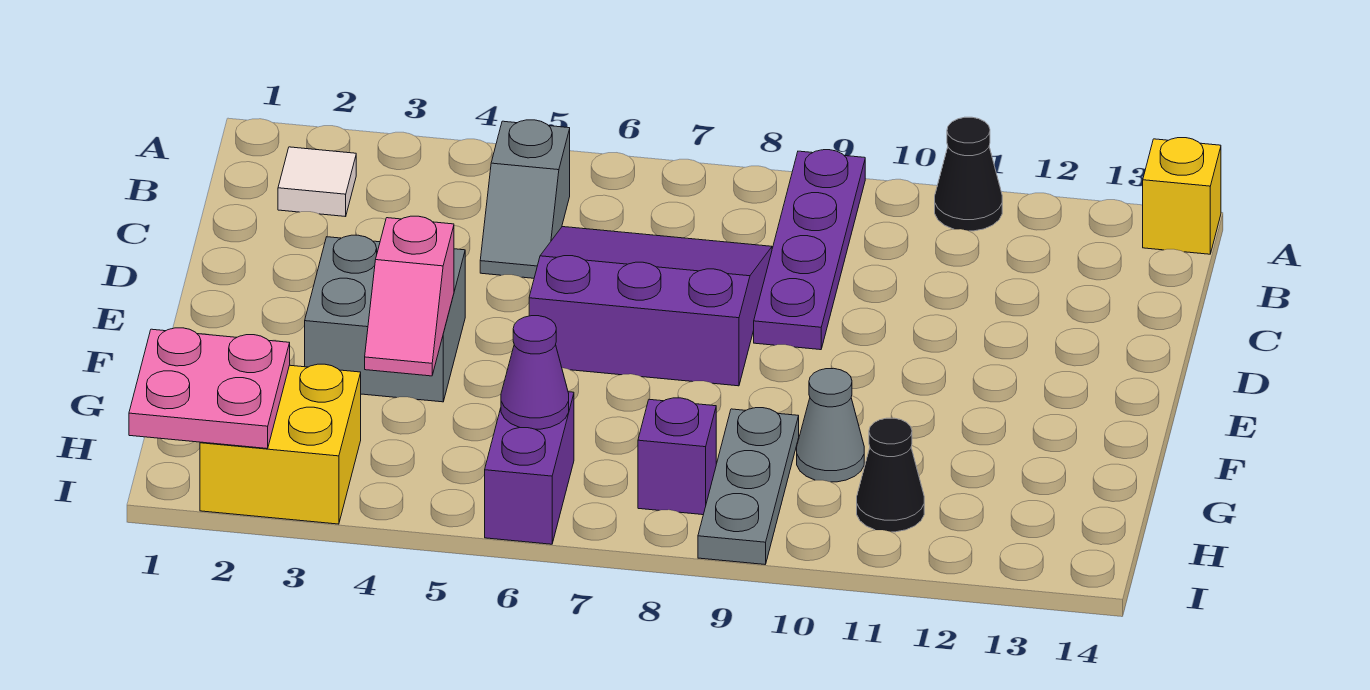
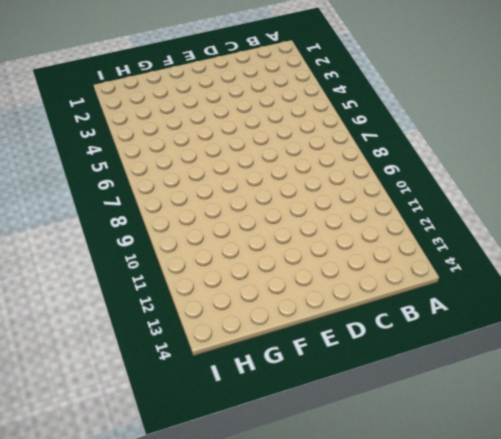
none -> purple 1x4 plate [754,150,865,350]
none -> black 1x1 cone [935,117,1002,231]
none -> yellow 1x1 brick [1143,138,1221,254]

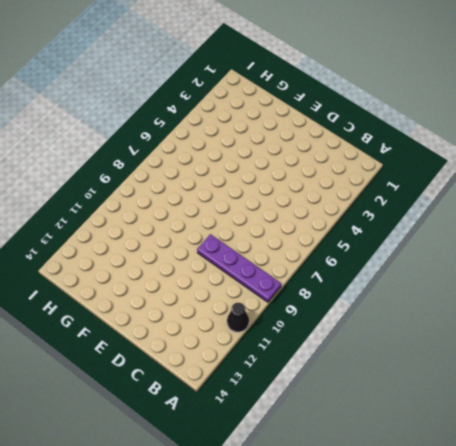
none -> yellow 1x1 brick [1143,138,1221,254]
none -> white 1x1 tile [278,147,356,217]
none -> grey 1x2 slope [480,120,570,278]

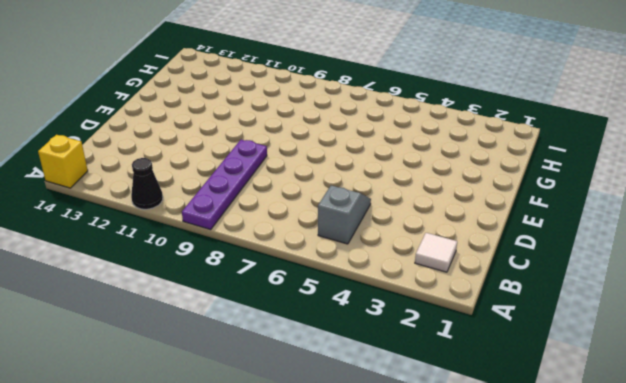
none -> purple 3x3 slope [529,227,772,386]
none -> grey 2x2 brick [305,235,465,402]
none -> grey 1x3 plate [698,408,799,564]

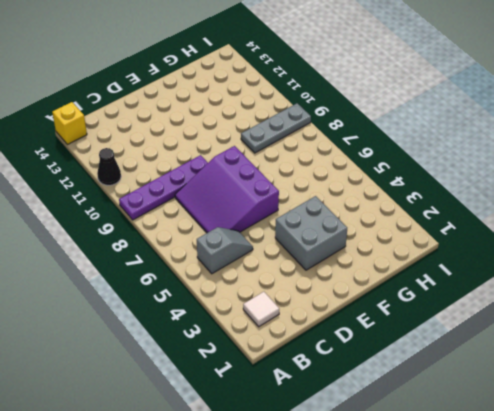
none -> grey 1x1 cone [797,368,864,482]
none -> yellow 2x2 brick [200,364,361,524]
none -> purple 1x2 brick [485,392,574,544]

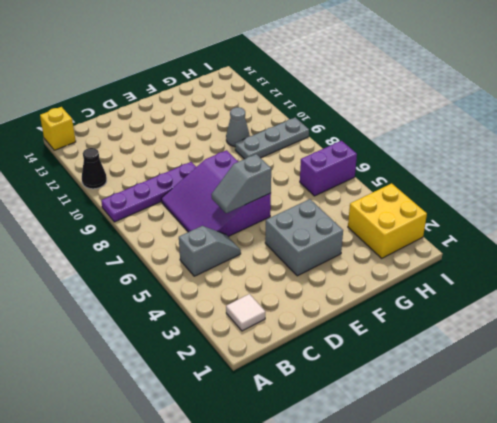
grey 1x2 slope [211,154,271,213] -> none
none -> purple 1x1 brick [638,398,716,515]
none -> black 1x1 cone [857,418,924,532]
none -> pink 1x2 slope [365,216,454,376]

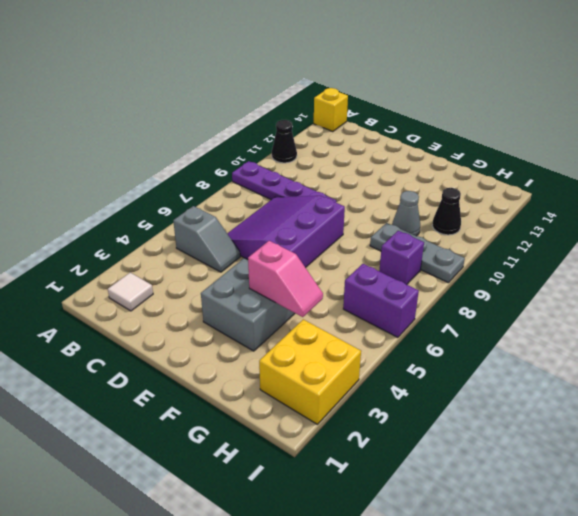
none -> pink 2x2 plate [129,328,290,449]
none -> purple 1x1 cone [501,316,569,429]

